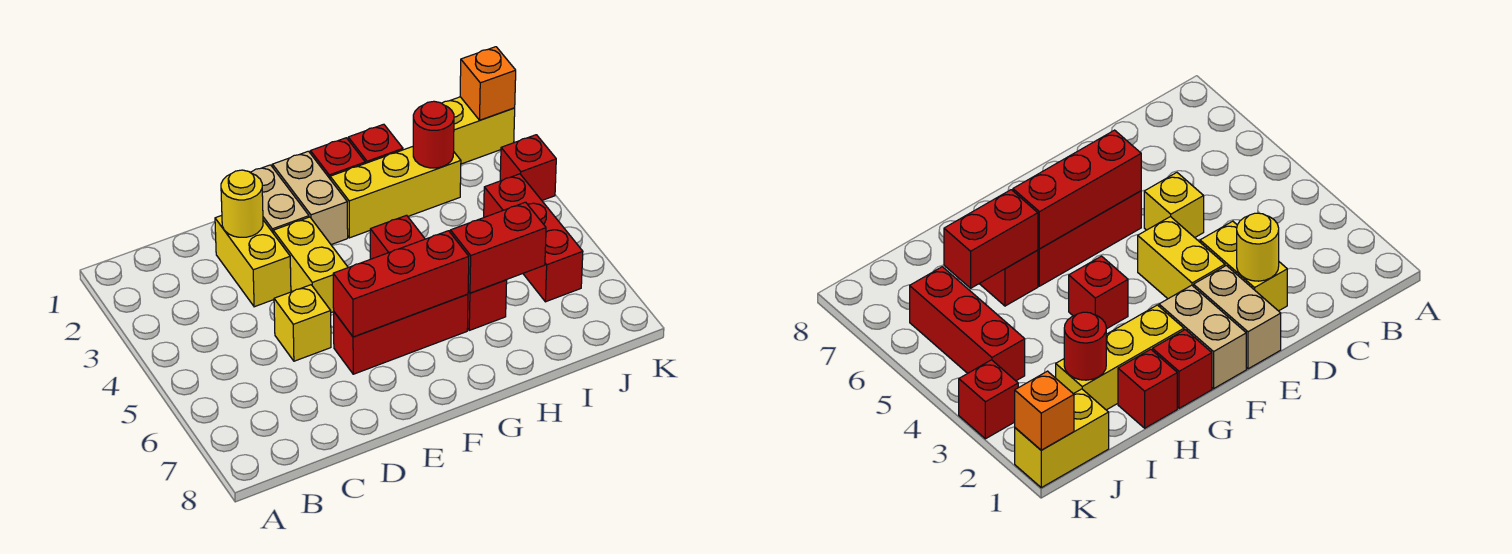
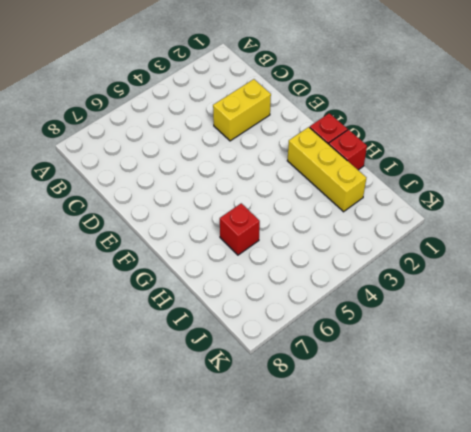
none -> yellow 1x1 brick [274,285,331,361]
none -> tan 1x2 brick [250,165,309,232]
none -> yellow 1x2 brick [273,217,348,313]

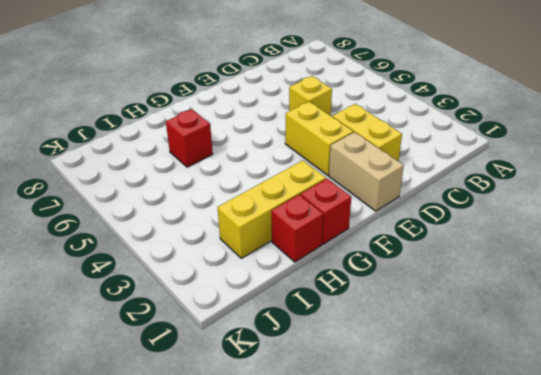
none -> red 1x3 brick [334,294,468,374]
none -> tan 1x2 brick [272,151,348,245]
none -> red 1x1 brick [370,215,425,259]

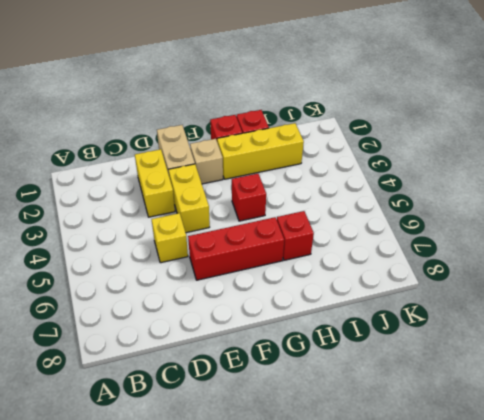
tan 1x1 brick [190,139,223,184] -> tan 1x2 brick [272,151,348,245]
none -> yellow 1x2 brick [442,97,515,164]
none -> red 1x3 brick [484,174,583,302]
none -> red 1x1 brick [500,135,556,200]

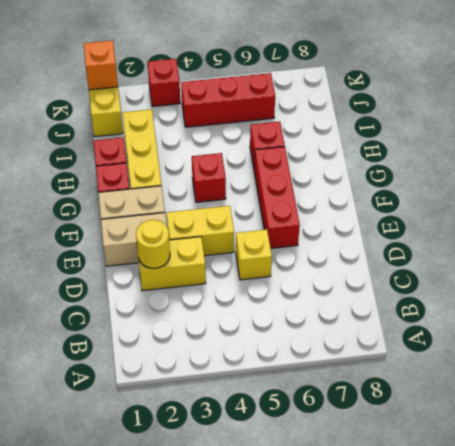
none -> red 1x3 brick [333,231,469,337]
none -> red 1x2 brick [450,202,546,293]
none -> red 1x1 round brick [413,101,454,168]

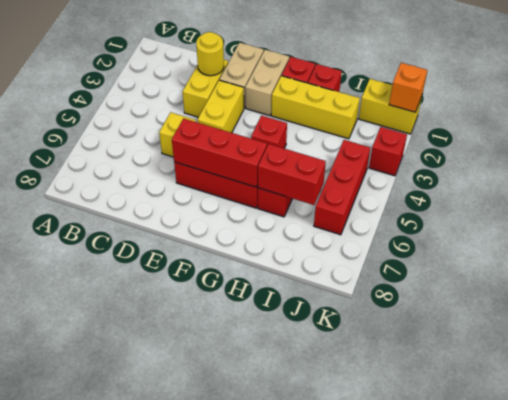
none -> red 1x1 round brick [413,101,454,168]

